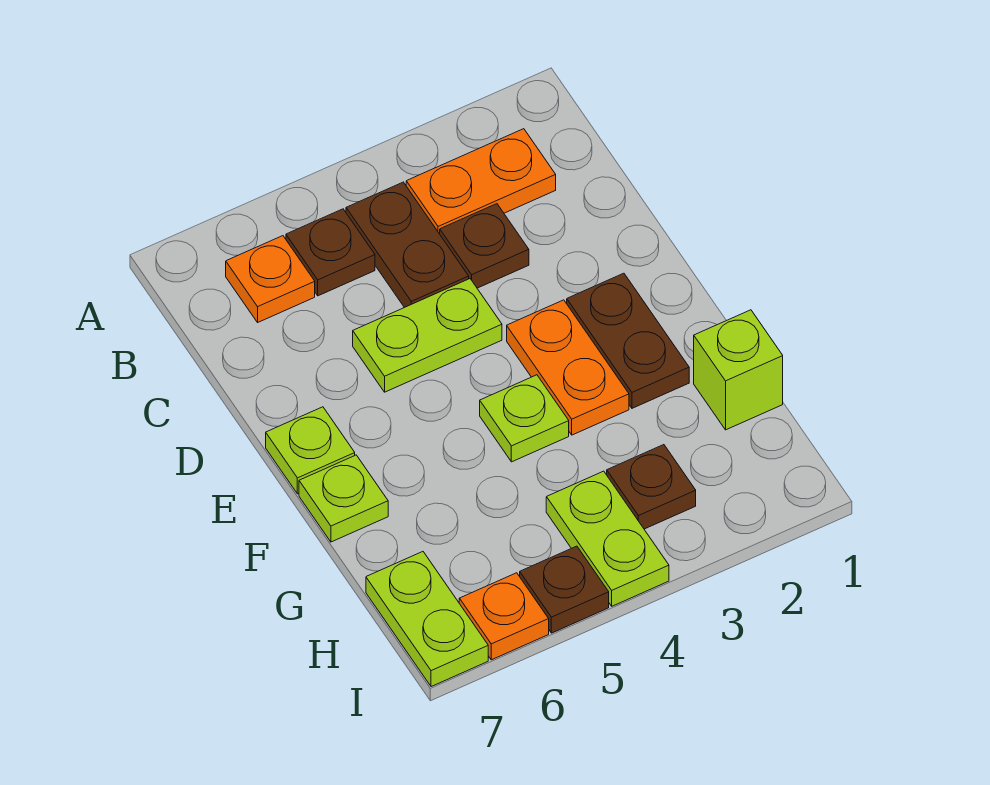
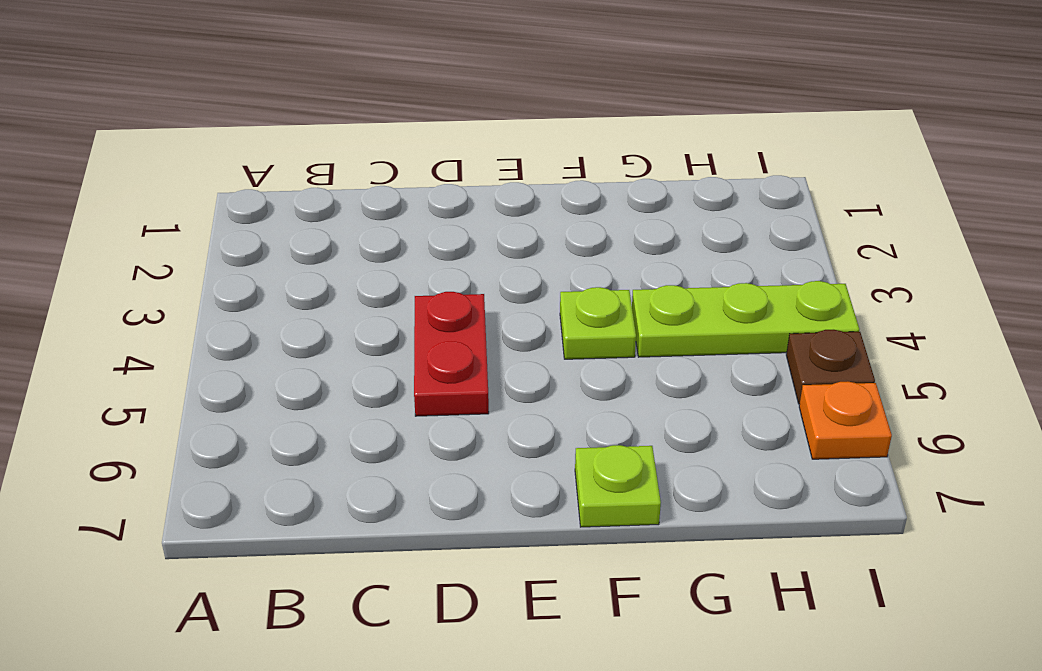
red 1x2 plate [414,292,489,416] -> lime 1x2 plate [353,279,502,392]
lime 1x3 plate [632,281,859,357] -> lime 1x2 plate [546,471,669,606]
none -> orange 1x2 plate [406,129,556,234]
none -> brown 1x2 plate [346,182,469,308]
none -> brown 1x1 plate [286,209,375,296]

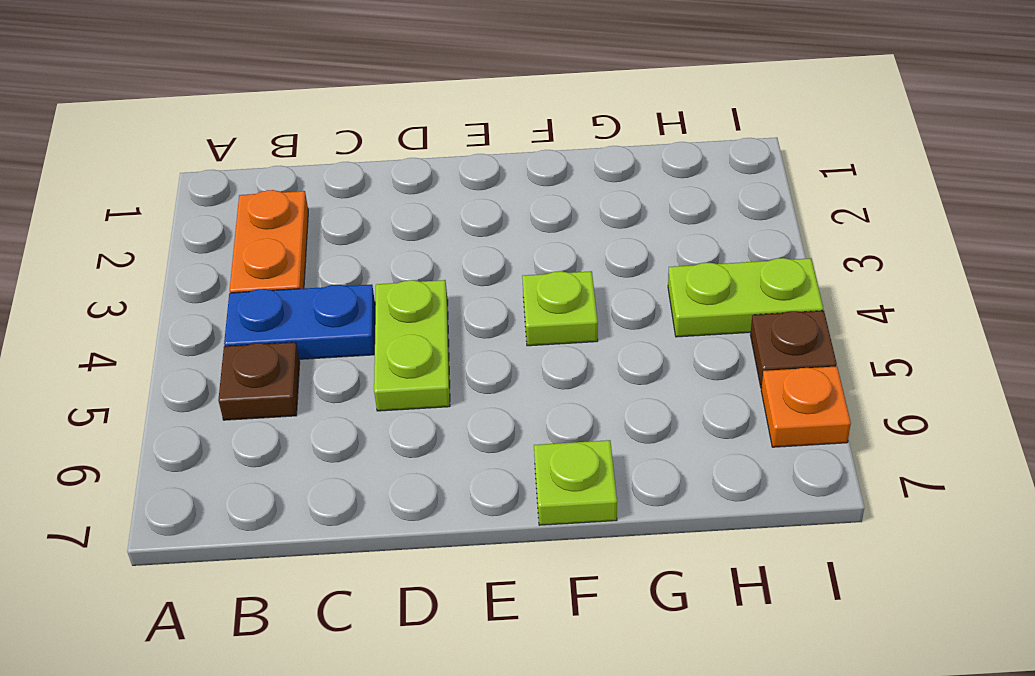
blue 1x2 plate [224,284,375,359] -> brown 1x2 plate [346,182,469,308]
none -> orange 1x1 plate [226,236,315,322]
none -> brown 1x1 plate [440,204,529,288]
none -> brown 1x2 plate [567,273,689,408]

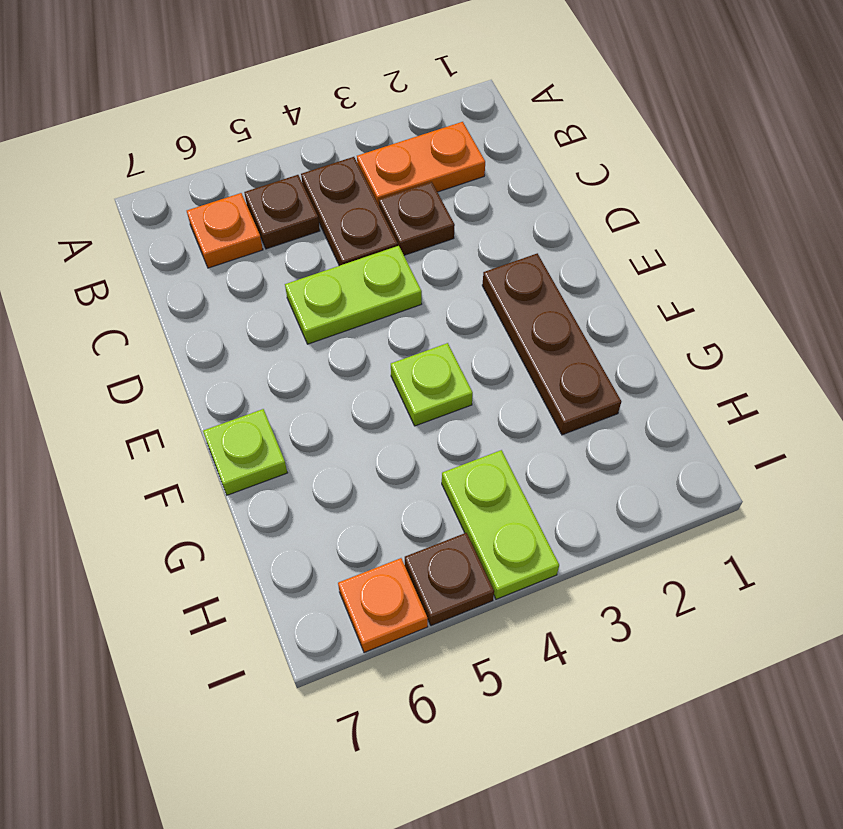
brown 1x3 plate [482,253,621,435] -> brown 1x2 plate [567,273,689,408]
none -> orange 1x2 plate [507,300,629,435]
none -> lime 1x1 plate [266,407,355,494]
none -> lime 1x1 brick [694,310,783,430]

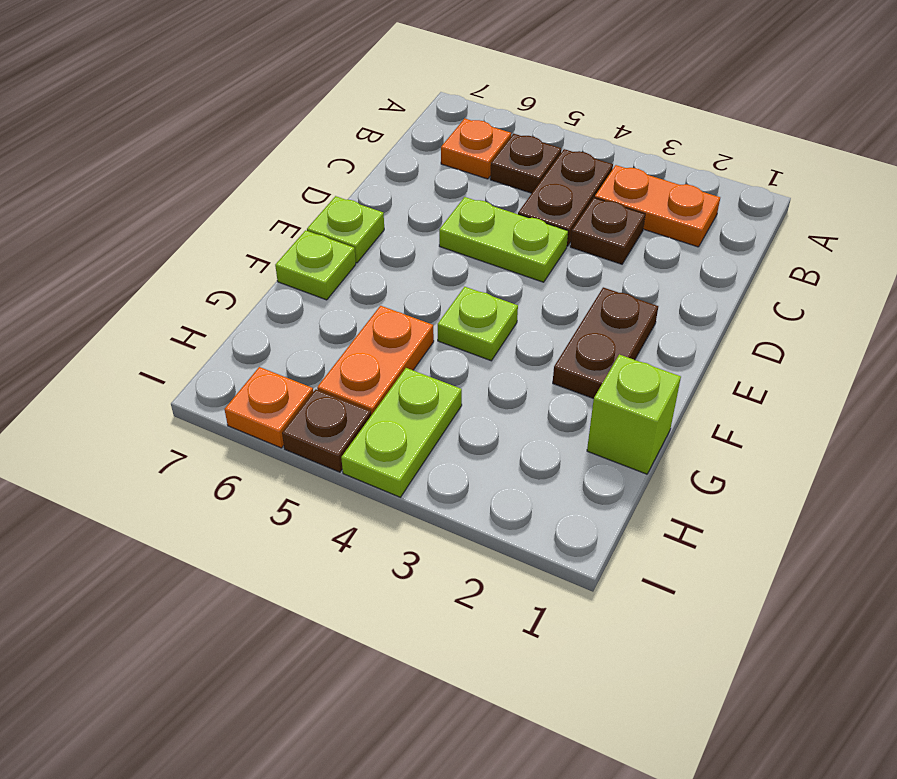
orange 1x2 plate [317,306,434,415] -> orange 1x2 plate moved to [507,300,629,435]
none -> brown 1x1 plate [607,445,696,529]
none -> lime 1x2 plate [366,552,488,687]

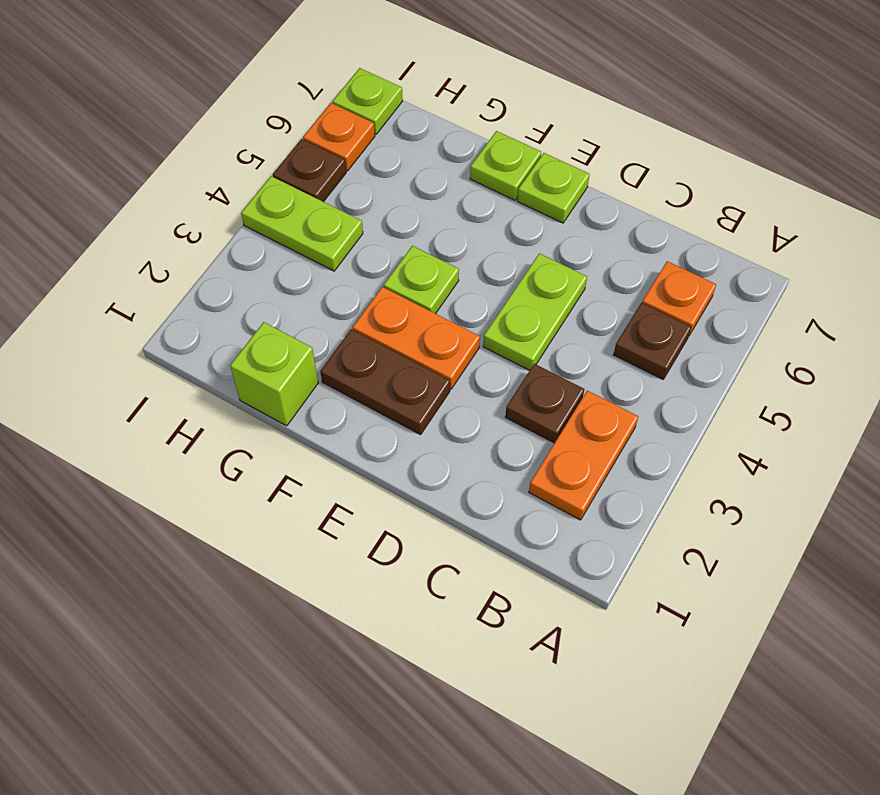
lime 1x1 plate [332,68,403,134] -> lime 1x2 plate [366,552,488,687]
none -> brown 1x2 plate [346,182,469,308]
none -> brown 1x1 plate [607,445,696,529]

